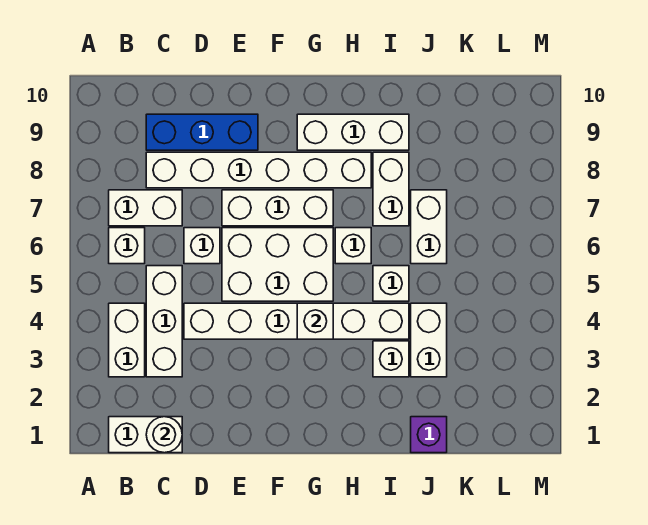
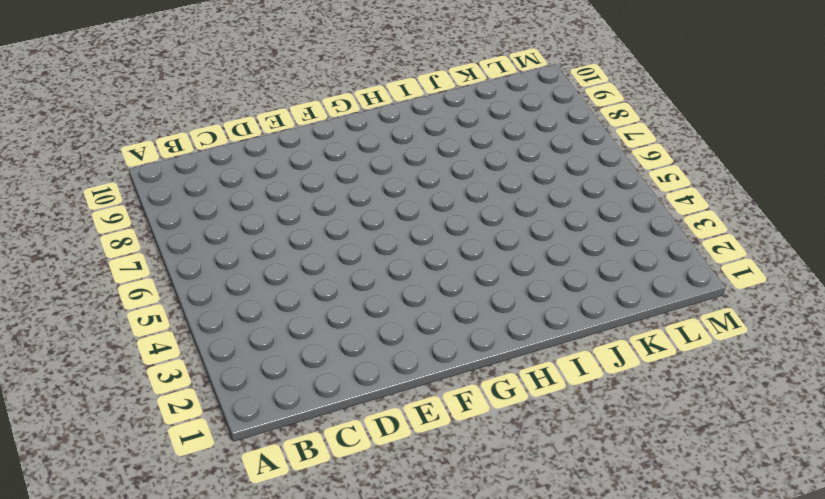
none -> white 1x2 brick [109,417,182,453]
none -> white 1x2 brick [109,303,145,377]
none -> white 1x1 brick [109,228,145,264]

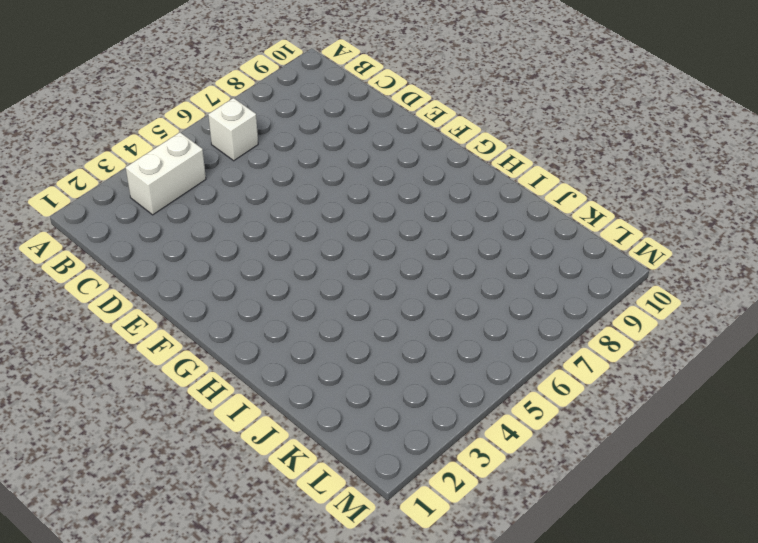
none -> white 1x2 brick [109,417,182,453]
none -> white 1x2 brick [109,190,182,226]
none -> white 1x3 brick [146,266,182,377]

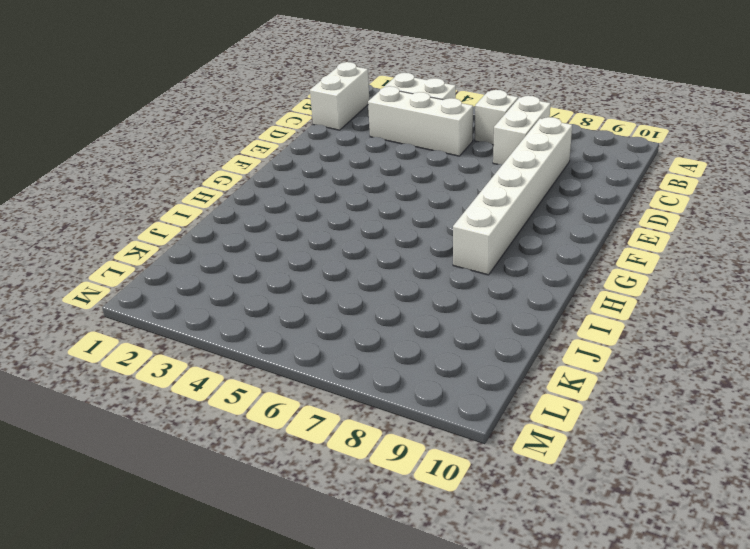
none -> blue 1x3 brick [146,114,258,150]
none -> white 1x6 brick [184,303,409,339]
none -> white 1x1 brick [184,228,220,264]

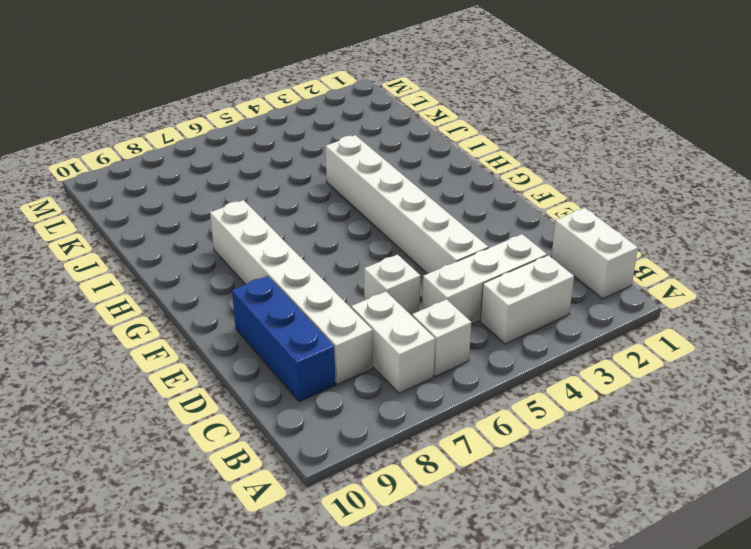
none -> white 2x3 brick [222,228,333,301]
none -> white 1x3 brick [222,190,333,226]
none -> white 1x3 brick [297,114,409,150]

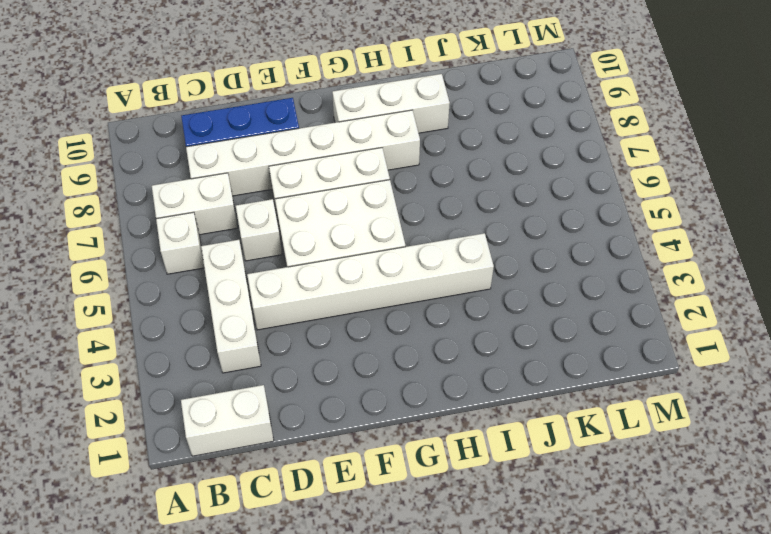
none -> white 1x2 brick [109,303,145,377]
none -> white 1x1 brick [335,228,371,264]
none -> white 1x1 brick [373,341,409,377]

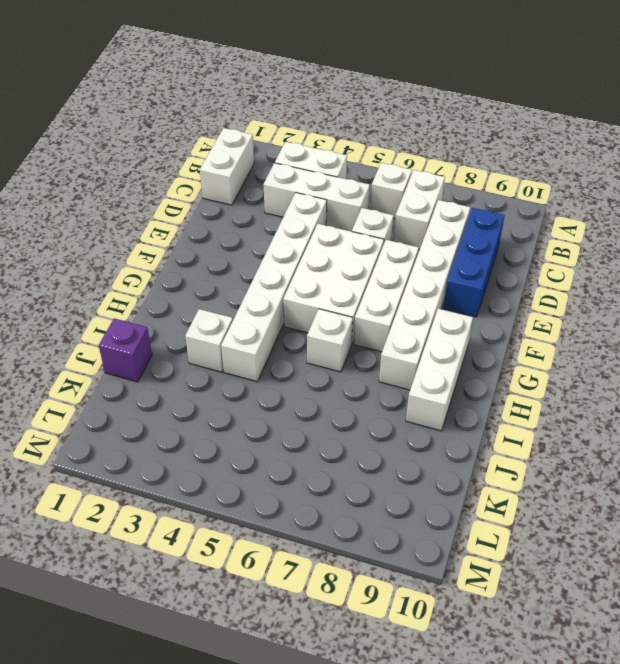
none -> white 1x1 brick [373,266,409,301]
none -> white 1x2 brick [373,152,409,226]
none -> white 1x2 brick [411,303,447,377]

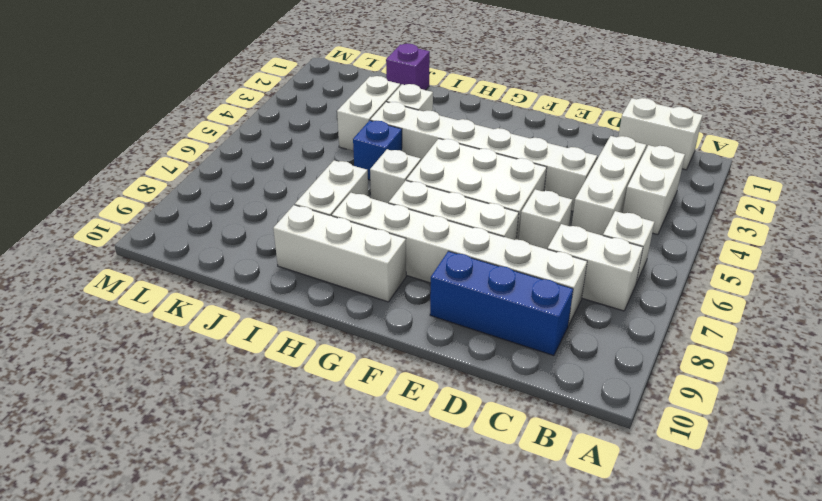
blue 1x1 brick [353,120,402,180] -> white 1x1 brick [373,266,409,301]
none -> white 1x2 brick [411,190,447,264]
none -> white 1x1 round brick [146,417,182,453]
none -> white 1x1 brick [297,303,333,339]

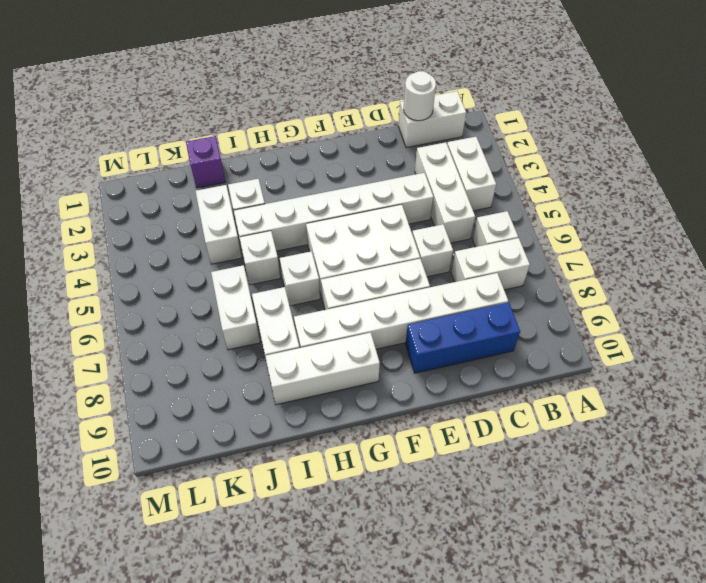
none -> white 1x1 brick [297,303,333,339]

